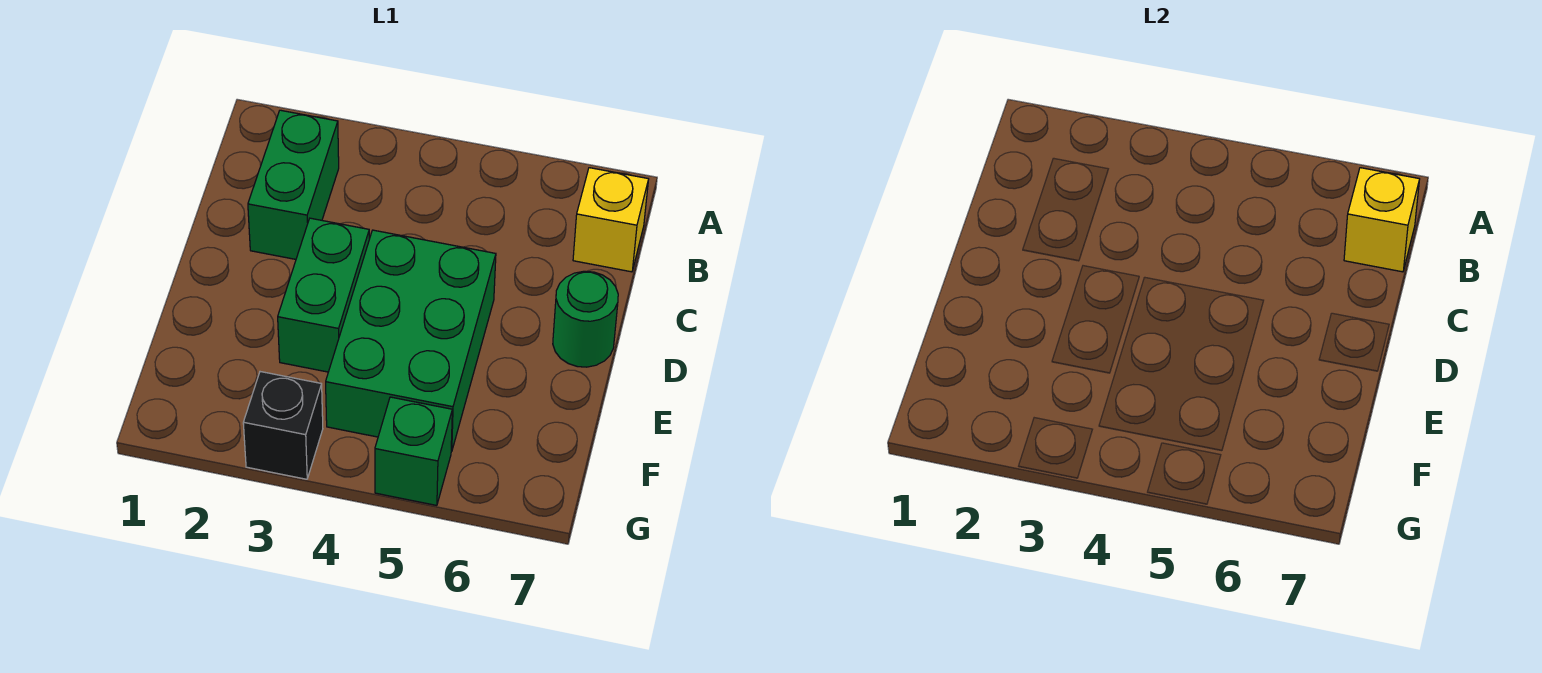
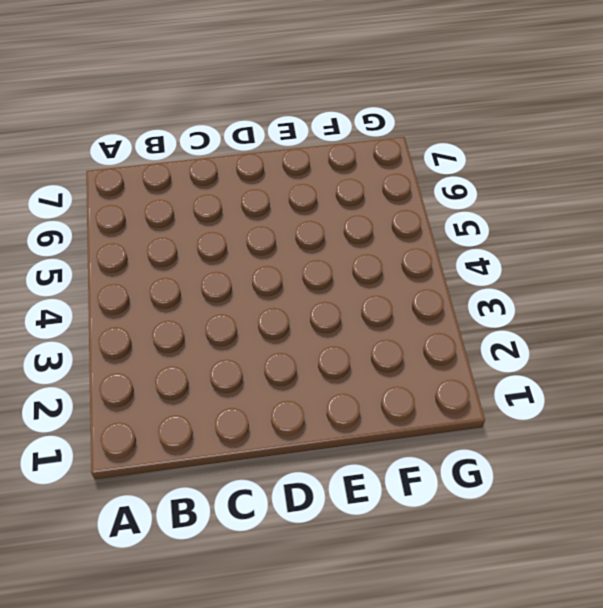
none -> green 1x2 brick [248,110,339,259]
none -> yellow 1x1 brick [573,168,649,272]

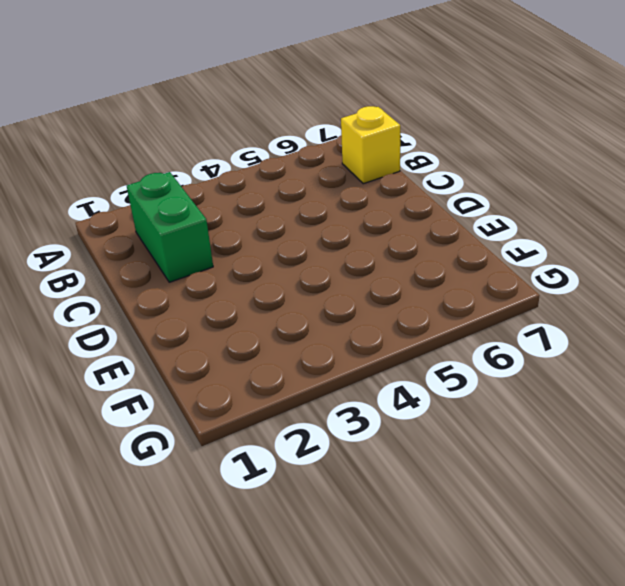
none -> green 1x2 brick [278,218,369,372]
none -> green 2x3 brick [326,230,496,452]

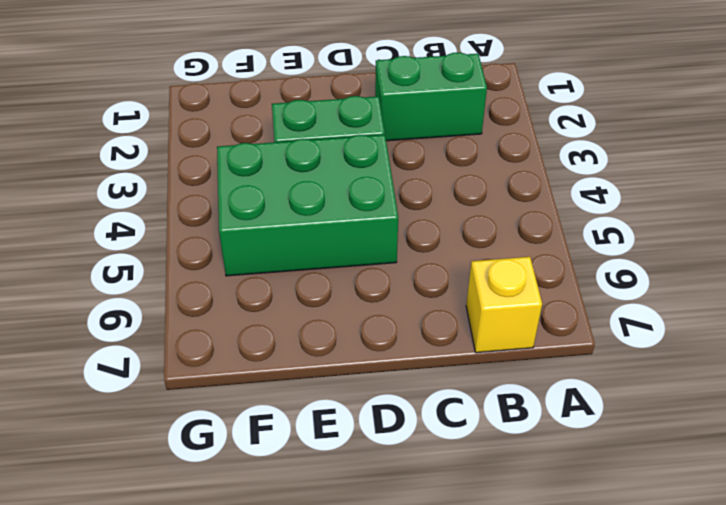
none -> green 1x1 round brick [553,271,618,367]
none -> black 1x1 brick [243,372,323,479]

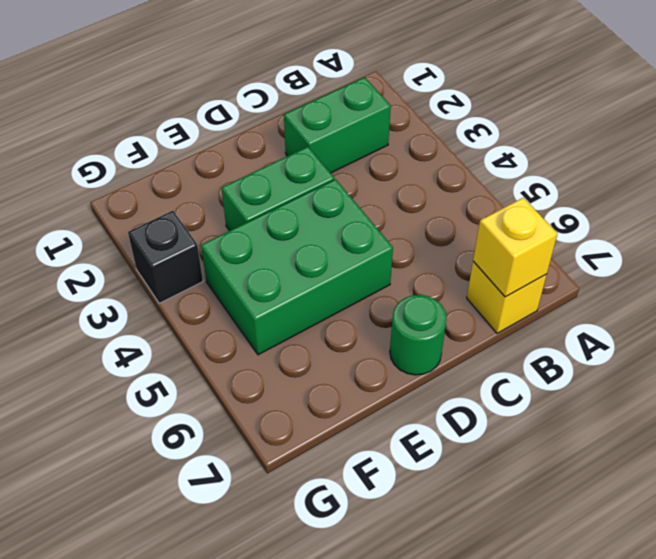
none -> green 1x1 brick [375,397,452,505]

